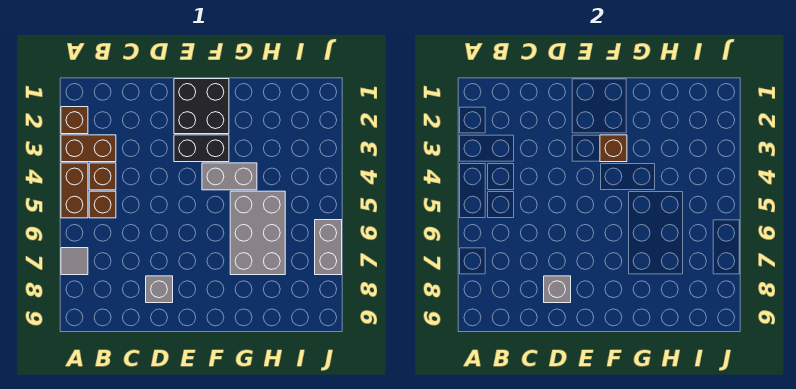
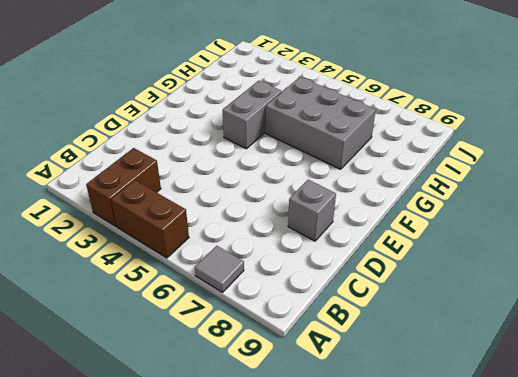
none -> brown 1x1 brick [61,107,88,134]
none -> brown 1x1 brick [89,163,116,190]
none -> brown 1x1 brick [89,191,116,218]

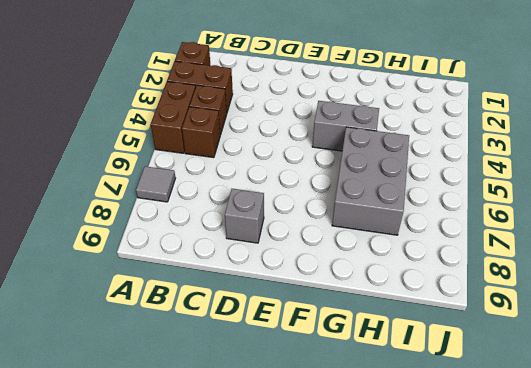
none -> black 2x2 brick [174,79,229,134]
none -> black 1x2 brick [174,135,229,162]
none -> grey 1x2 brick [315,220,342,275]

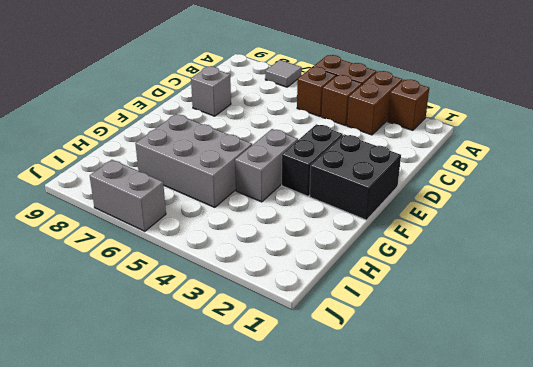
none -> grey 1x1 brick [544,276,571,303]
none -> brown 1x1 brick [600,135,627,162]

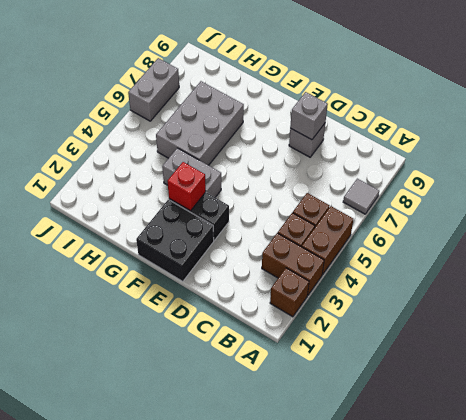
red 1x1 brick [167,162,206,211] -> brown 1x1 brick [600,135,627,162]

